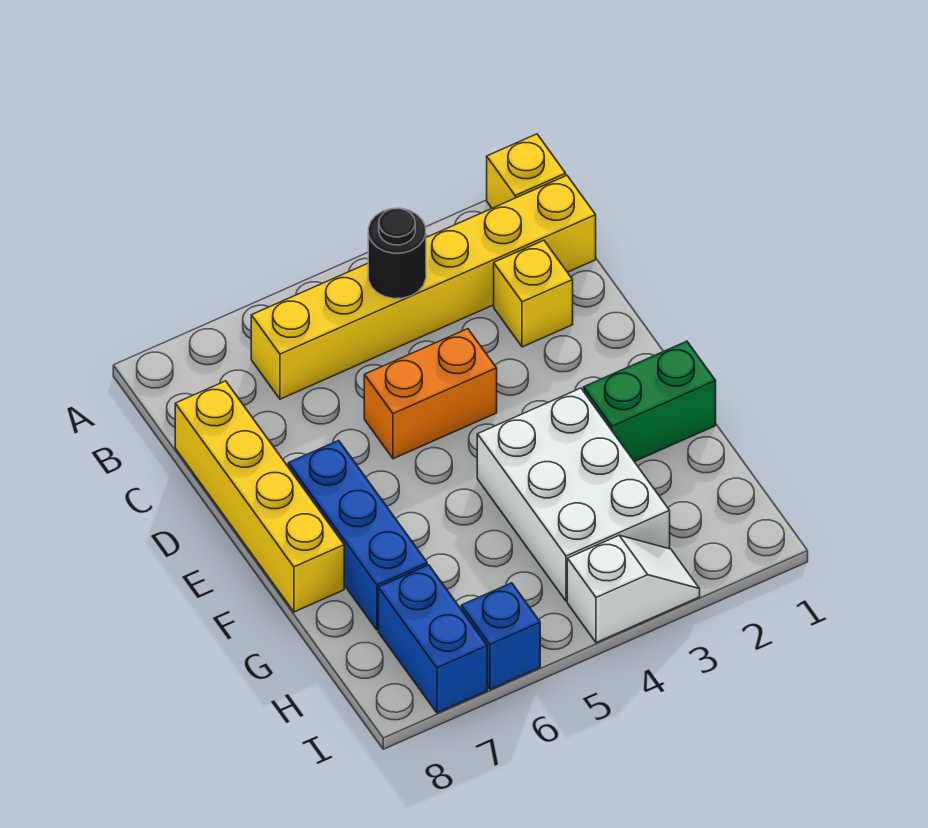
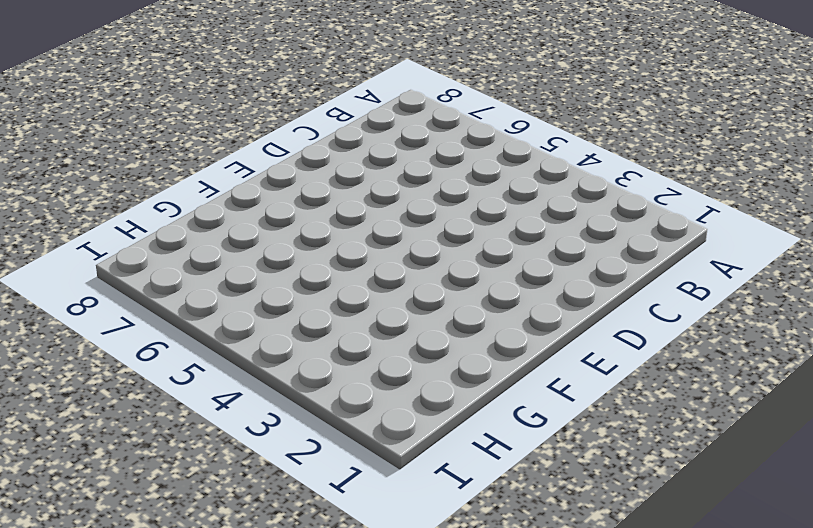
none -> yellow 1x1 brick [487,134,566,208]
none -> yellow 1x6 brick [251,176,596,399]
none -> yellow 1x1 brick [494,240,573,347]

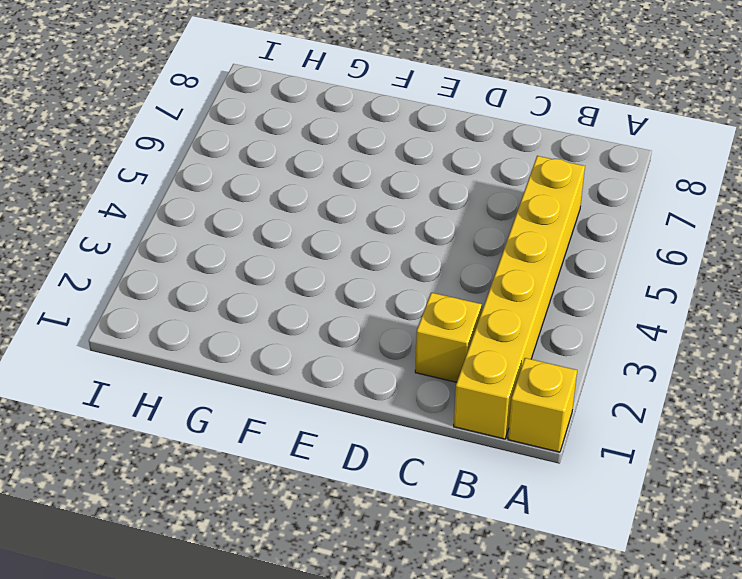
none -> yellow 1x4 brick [175,381,344,612]
none -> orange 1x2 brick [364,329,497,459]
none -> blue 1x3 brick [288,440,427,630]

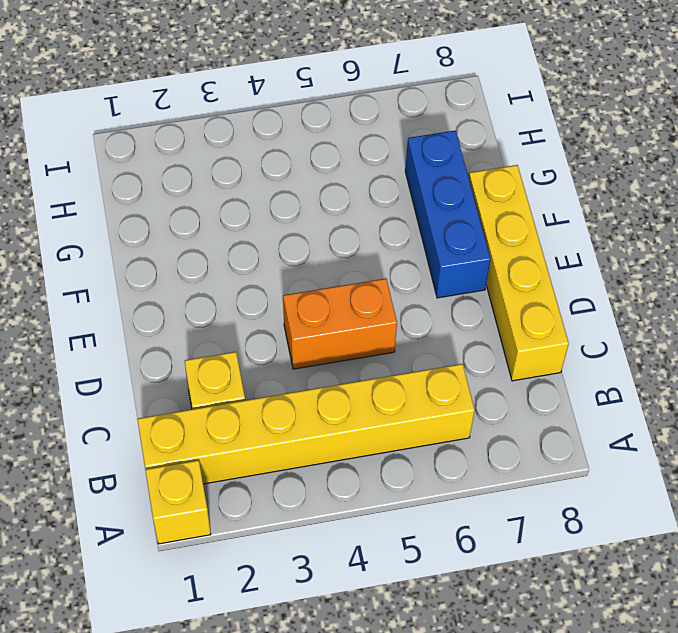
none -> green 1x2 brick [584,341,716,462]
none -> white 2x3 brick [477,388,670,601]
none -> blue 1x2 brick [378,565,487,713]

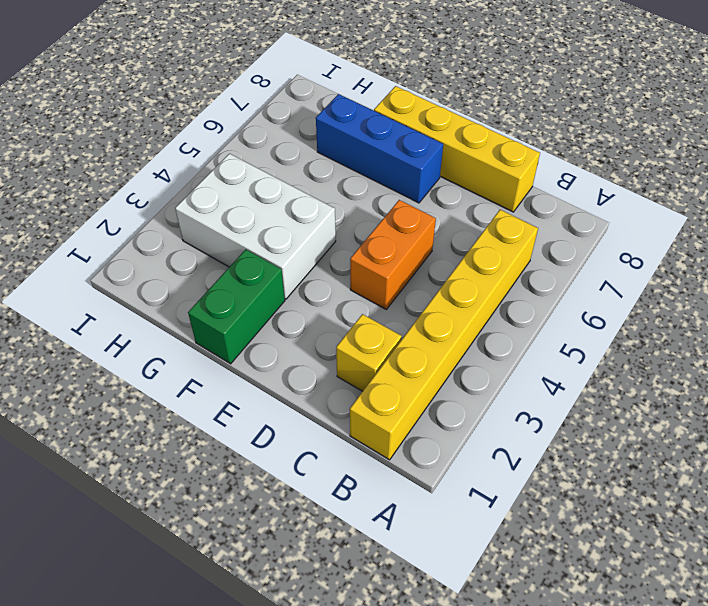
none -> yellow 1x1 brick [487,134,566,208]
none -> blue 1x2 brick [378,565,487,713]
none -> white 1x2 slope [567,535,700,643]

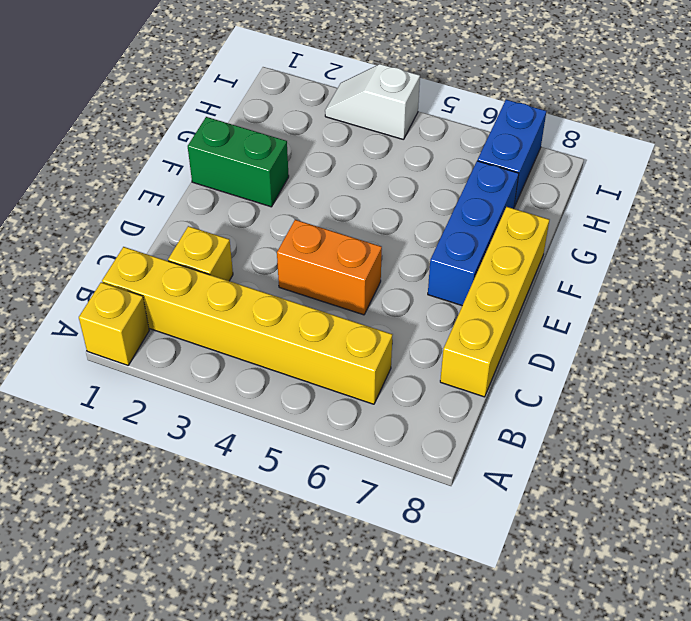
none -> white 2x3 brick [477,388,670,601]
none -> blue 1x1 brick [461,583,540,689]
none -> black 1x1 round brick [368,208,426,299]

